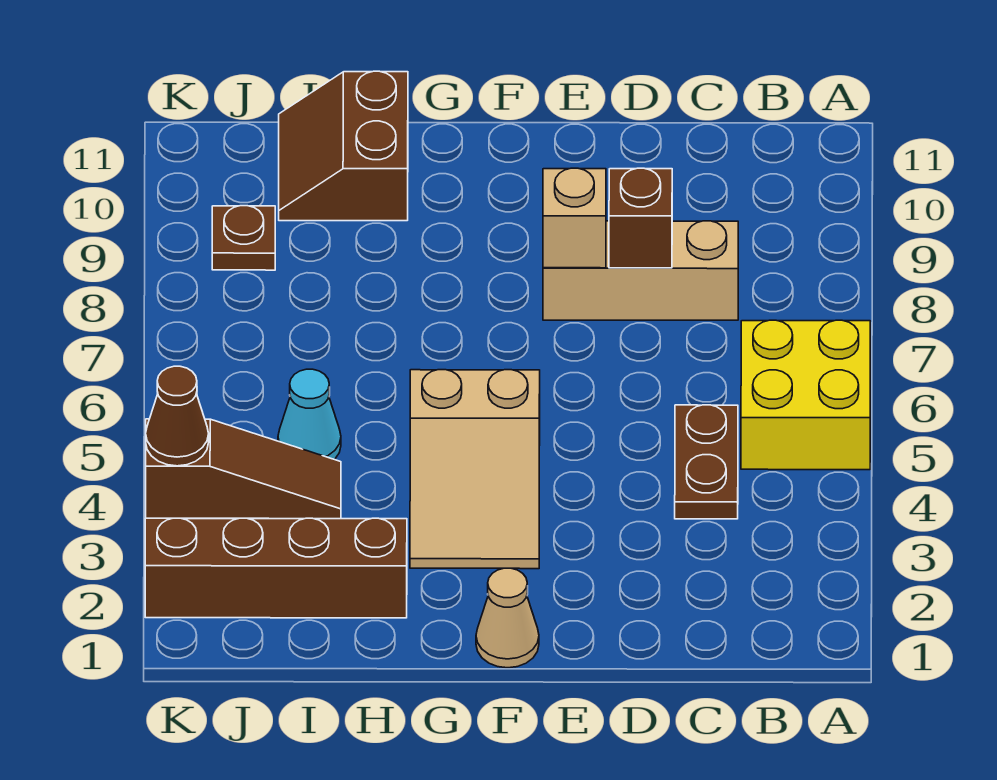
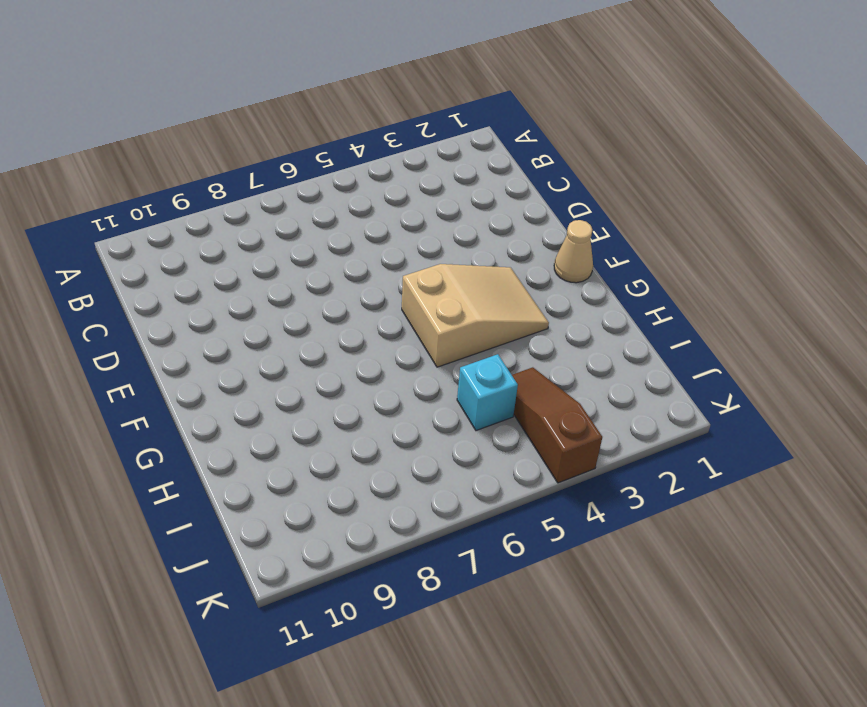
cyan 1x1 brick [457,354,518,431] -> cyan 1x1 cone [278,369,341,460]
none -> yellow 2x2 brick [741,320,870,470]
none -> brown 1x2 plate [675,405,738,519]
none -> tan 1x3 brick [543,221,738,320]

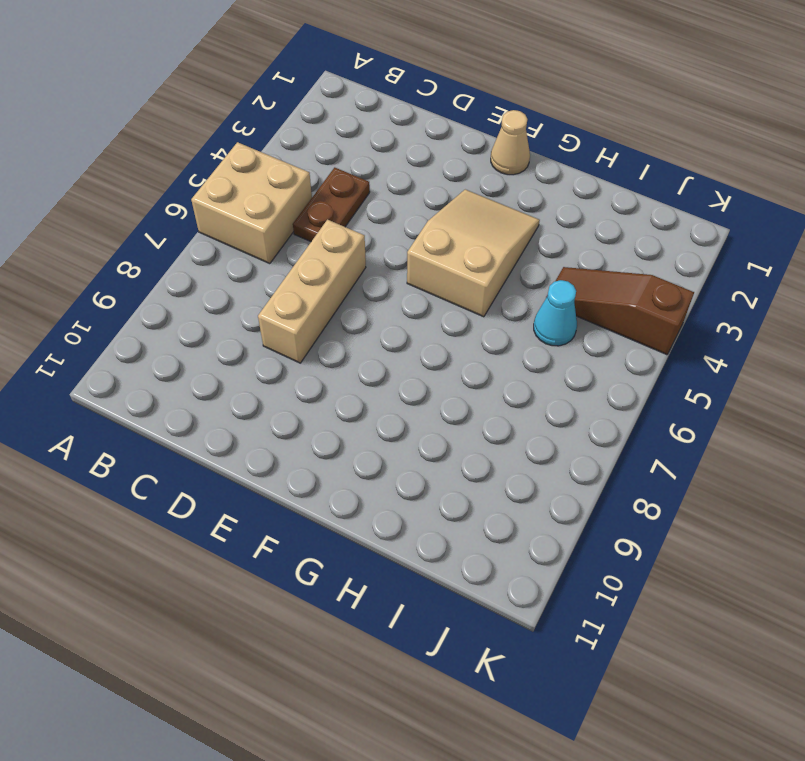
tan 2x2 brick [191,142,312,264] -> yellow 2x2 brick [741,320,870,470]
tan 1x3 brick [258,219,366,363] -> tan 1x3 brick turned to [543,221,738,320]
none -> brown 1x4 brick [145,518,407,618]
none -> brown 2x2 slope [279,71,408,221]
none -> brown 1x1 plate [212,206,275,270]

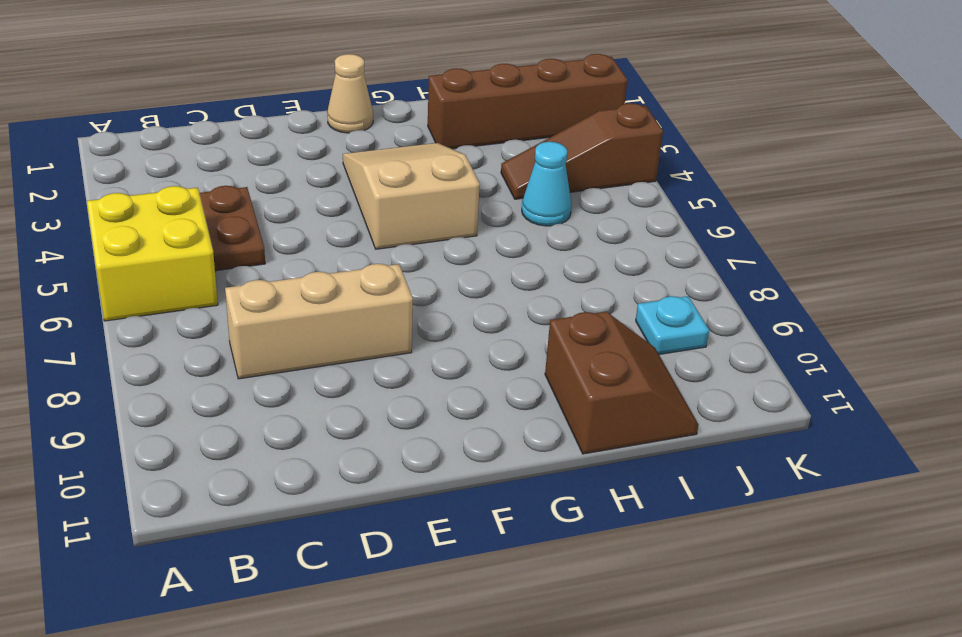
cyan 1x1 plate [636,296,709,354] -> brown 1x1 plate [212,206,275,270]
none -> brown 1x1 brick [609,168,672,268]
none -> tan 1x1 brick [543,168,606,268]
none -> brown 1x1 cone [146,366,209,466]

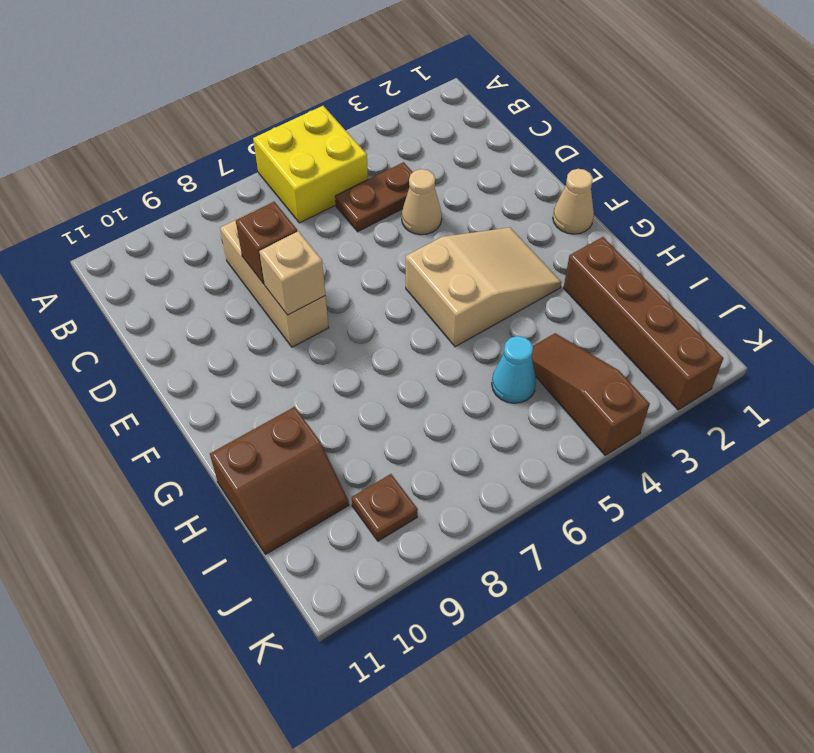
tan 1x1 cone [402,169,442,235] -> none
none -> brown 1x1 cone [146,366,209,466]

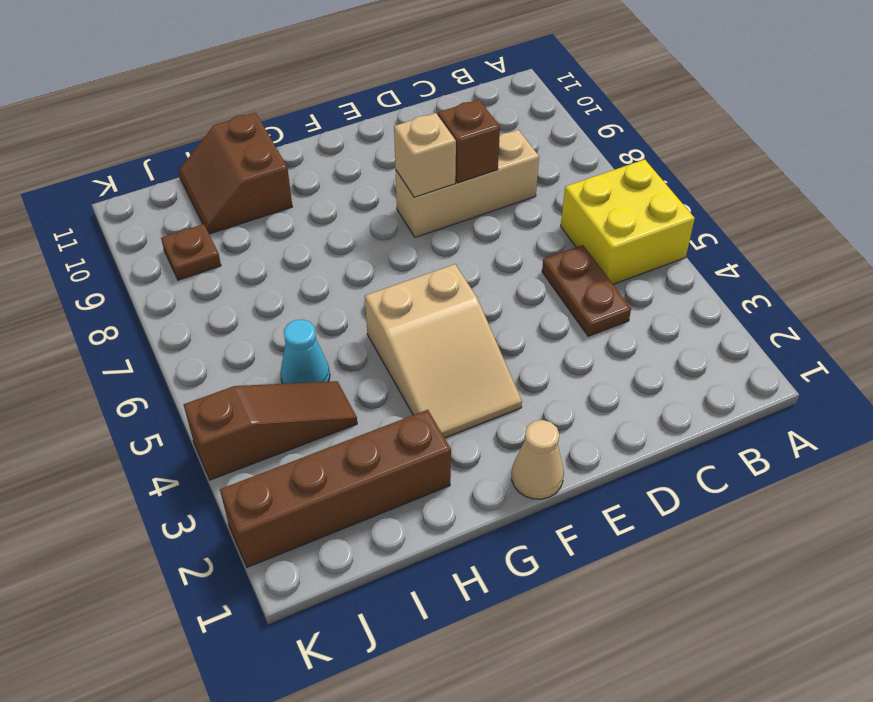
none -> brown 1x1 cone [146,366,209,466]

